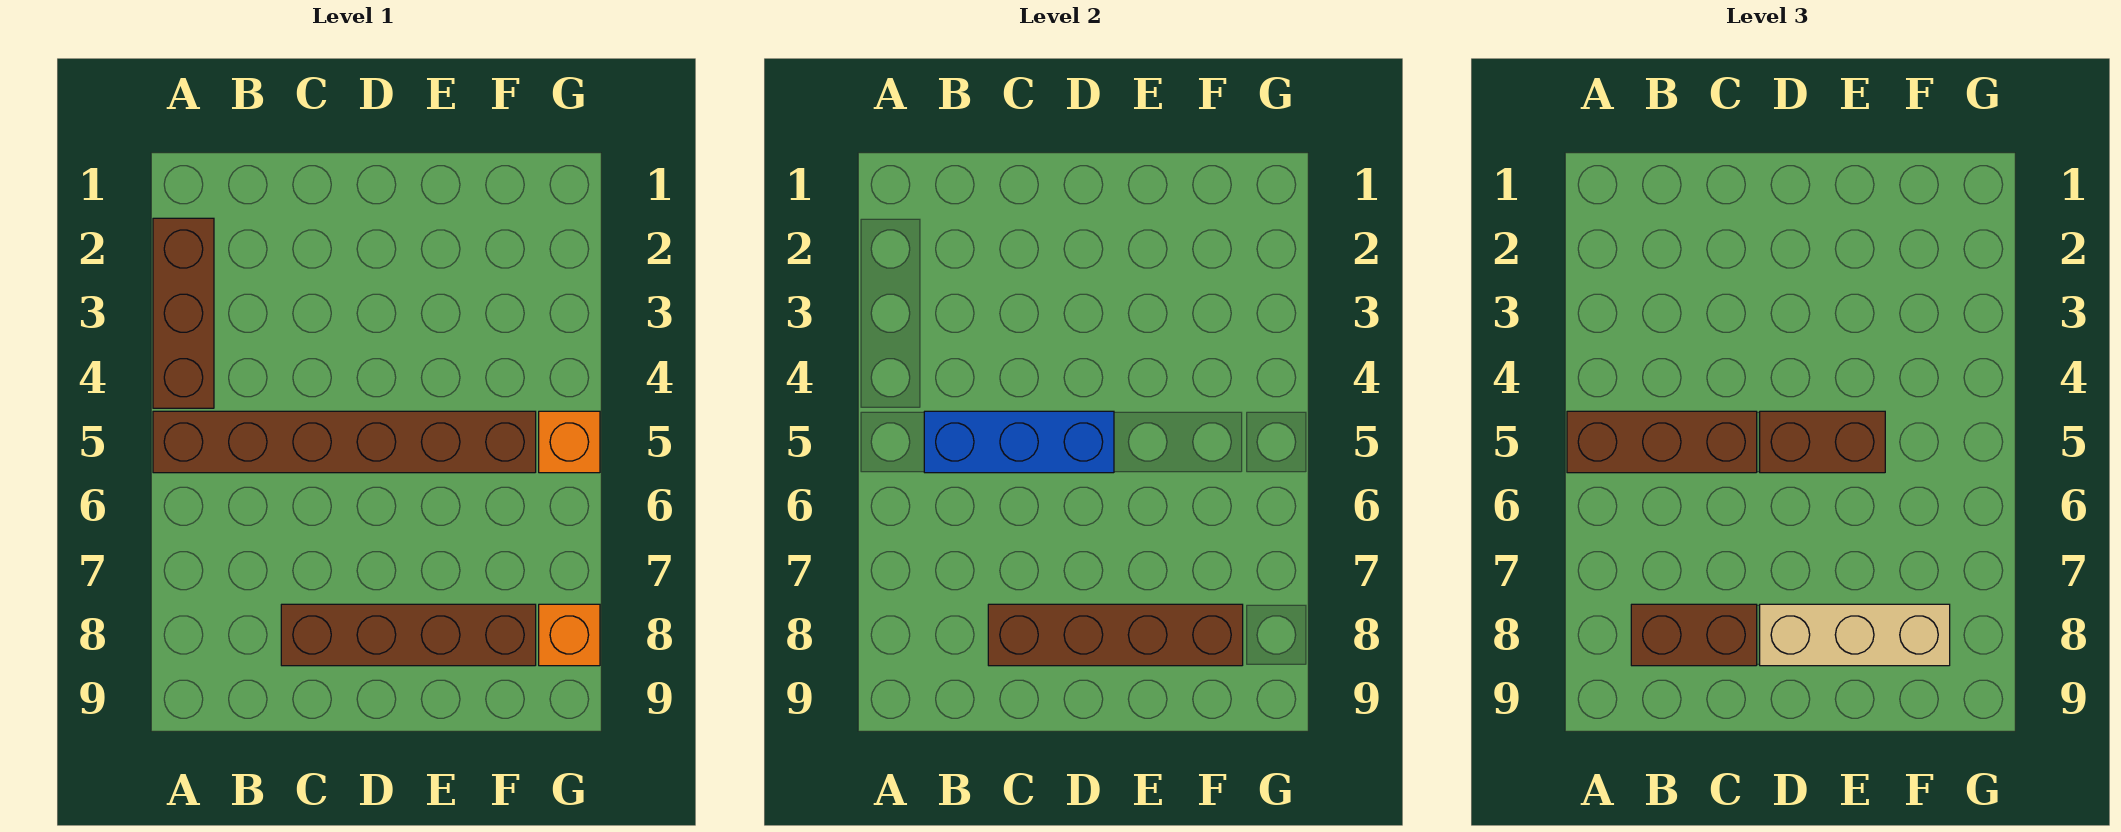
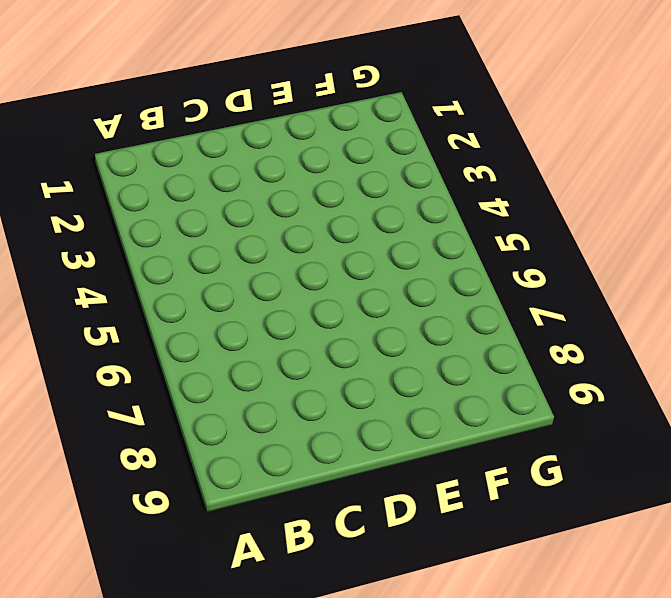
none -> brown 1x3 brick [153,218,214,408]
none -> brown 1x6 brick [153,411,536,473]

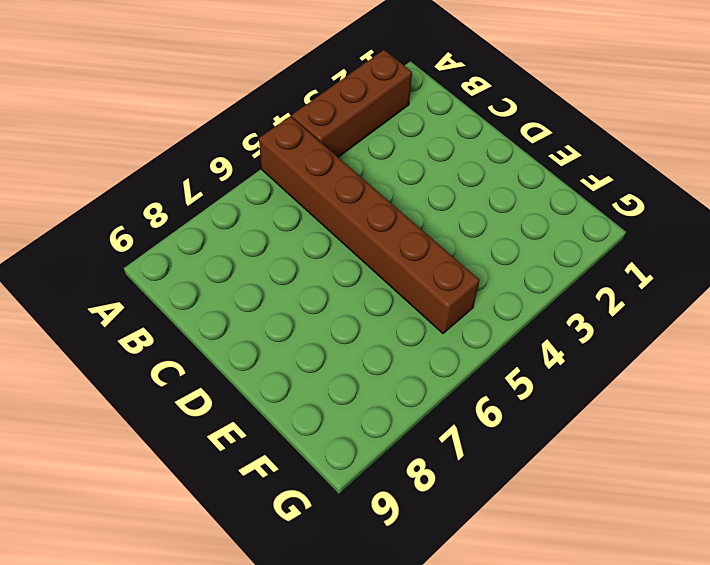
none -> brown 1x4 brick [281,604,536,666]
none -> orange 1x1 brick [539,411,600,473]

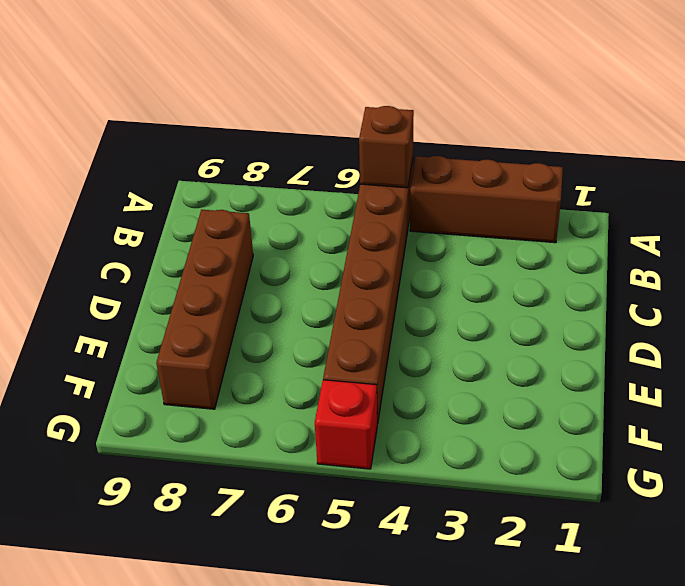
brown 1x1 brick [359,106,414,188] -> none
red 1x1 brick [315,380,377,469] -> orange 1x1 brick [539,411,600,473]
none -> orange 1x1 brick [539,604,600,666]
none -> blue 1x3 brick [924,411,1114,473]

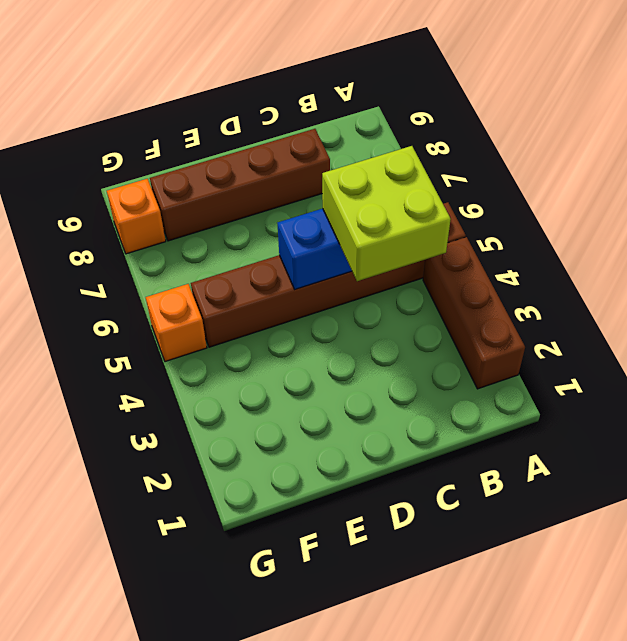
lime 2x2 brick [322,146,451,281] -> brown 1x3 brick [1567,411,1757,473]
none -> brown 1x4 brick [988,604,1243,666]
none -> brown 1x2 brick [1631,604,1757,666]

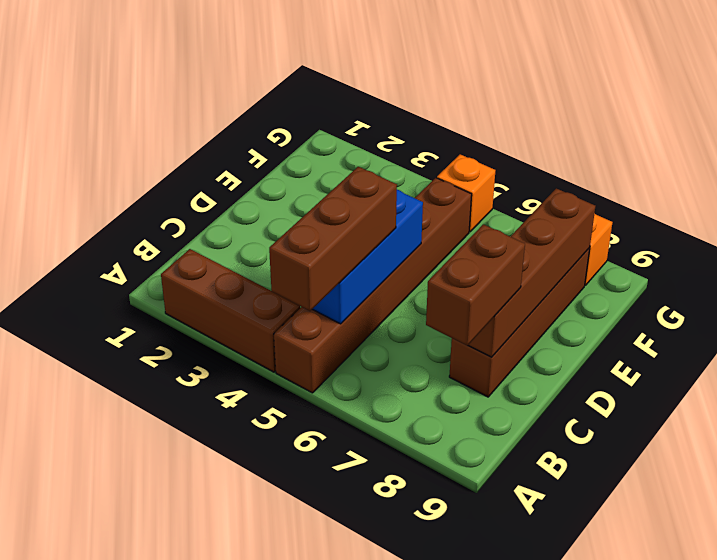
none -> brown 1x2 brick [1760,411,1885,473]
none -> tan 1x3 brick [1760,604,1950,666]

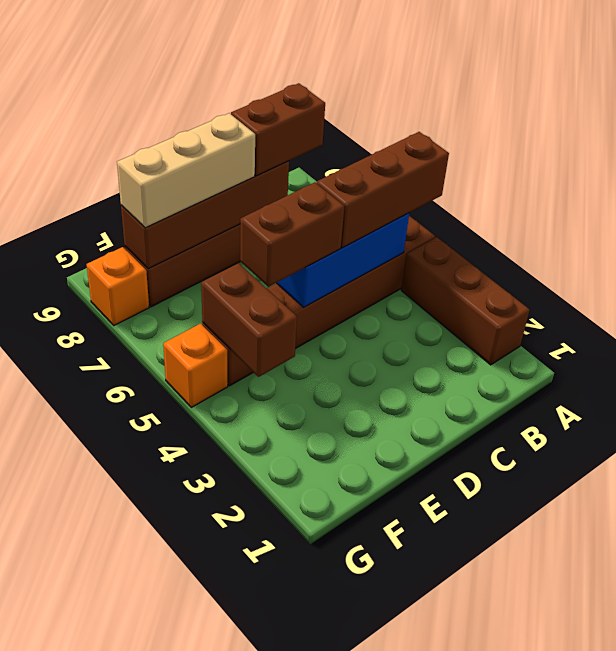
brown 1x2 brick [201,263,297,377] -> none

